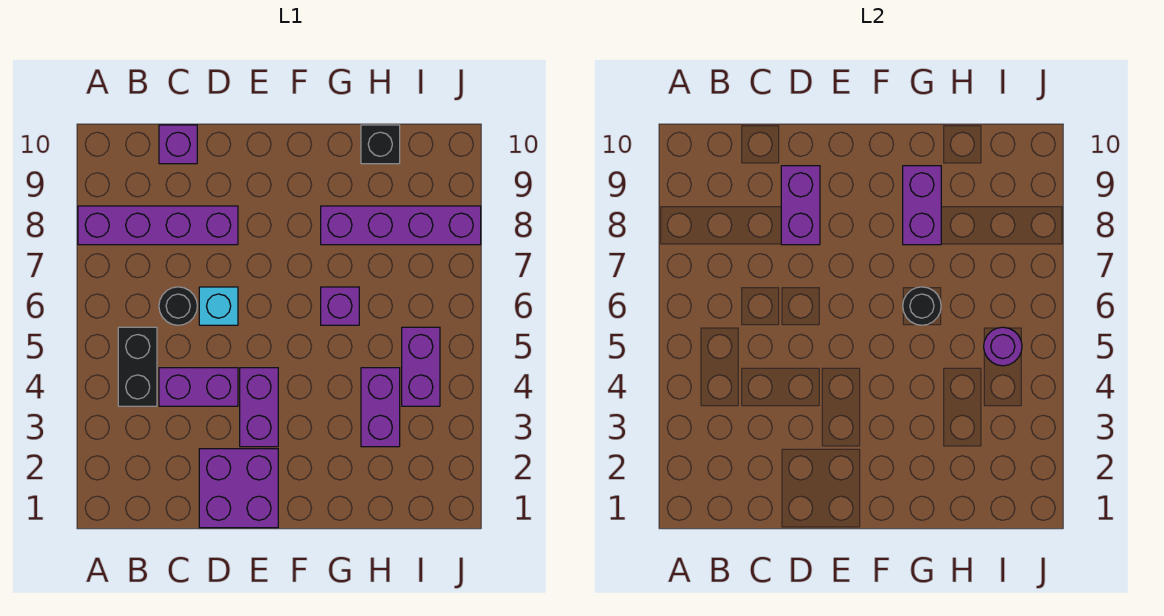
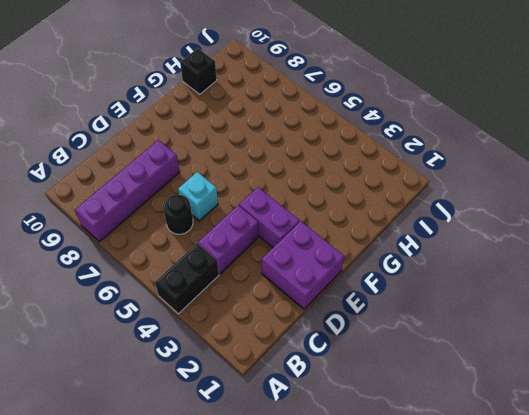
black 1x2 brick [155,243,219,314] -> black 1x2 brick turned to [118,327,157,406]
none -> purple 1x1 brick [159,125,197,164]
none -> purple 1x1 brick [321,287,359,325]
none -> purple 1x4 brick [321,206,481,245]

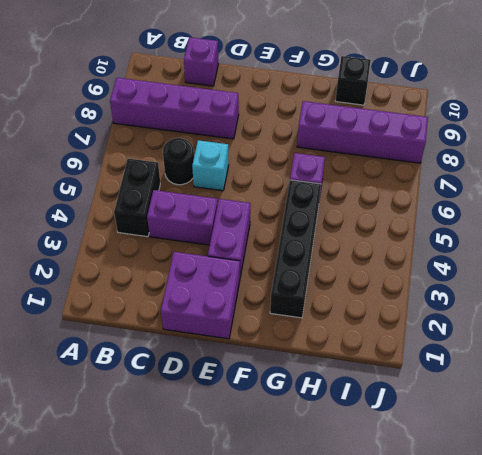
black 1x4 brick [270,180,321,318] -> none
none -> purple 1x2 brick [361,368,400,447]
none -> purple 1x2 brick [402,327,440,406]
none -> purple 1x2 brick [781,166,820,245]

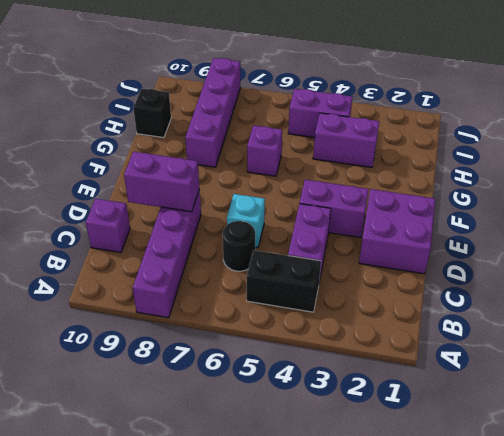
none -> black 1x1 round brick [903,287,941,325]
none -> purple 1x2 brick [903,166,941,245]
none -> purple 1x1 round brick [984,327,1022,366]

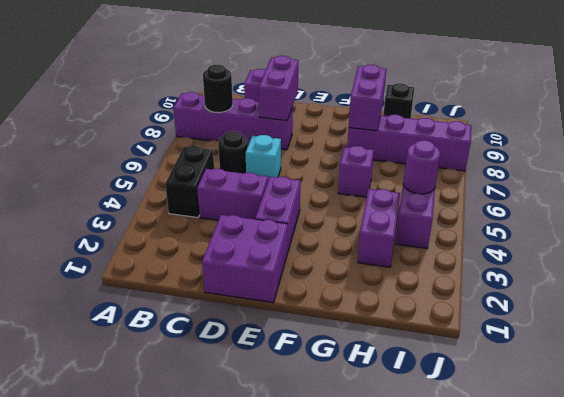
black 1x1 round brick [203,65,233,113] -> black 1x1 round brick moved to [903,287,941,325]

